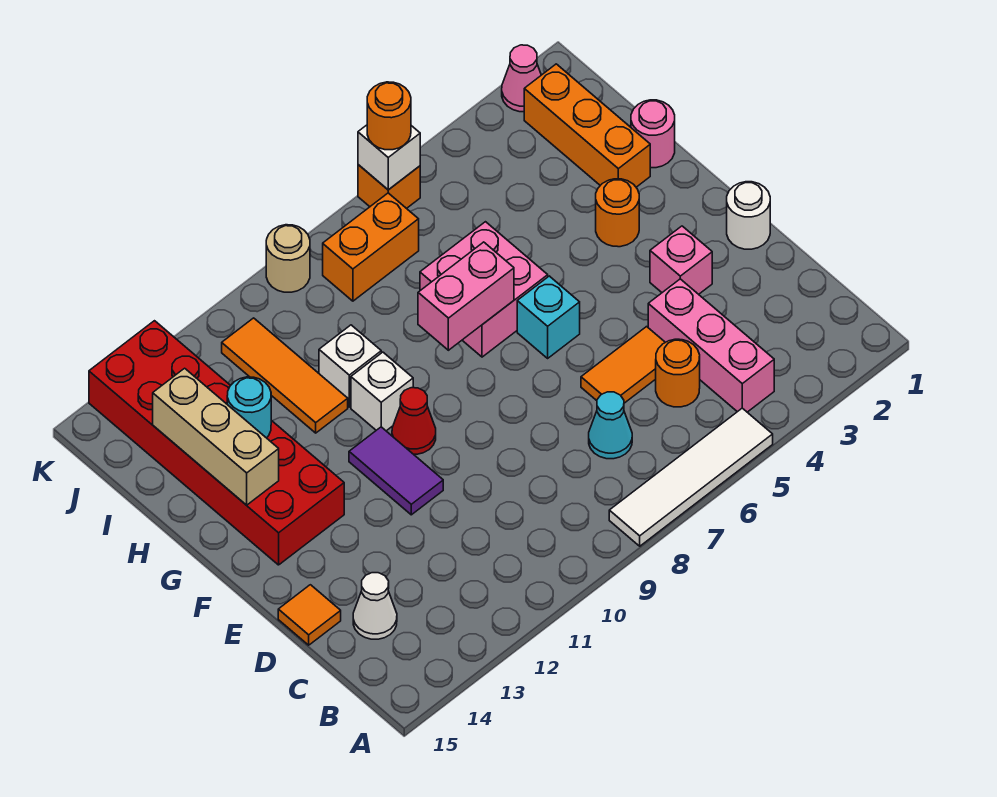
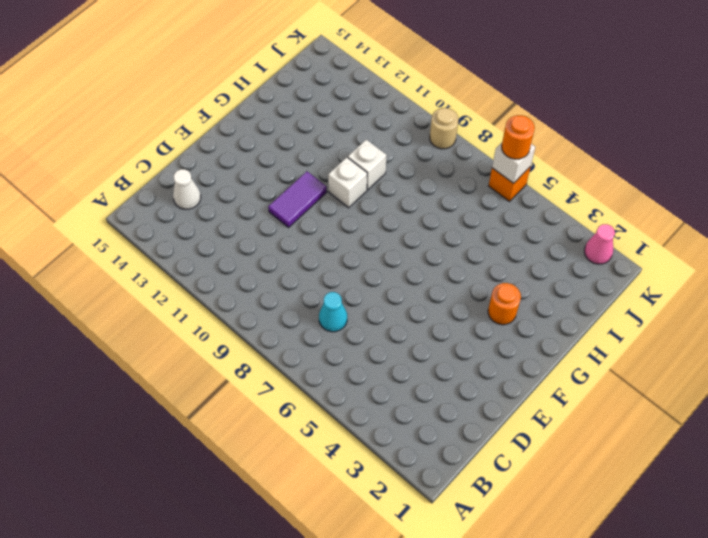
none -> white 1x4 tile [609,408,773,546]
none -> pink 1x3 brick [648,279,774,412]
none -> orange 1x1 round brick [656,339,700,407]

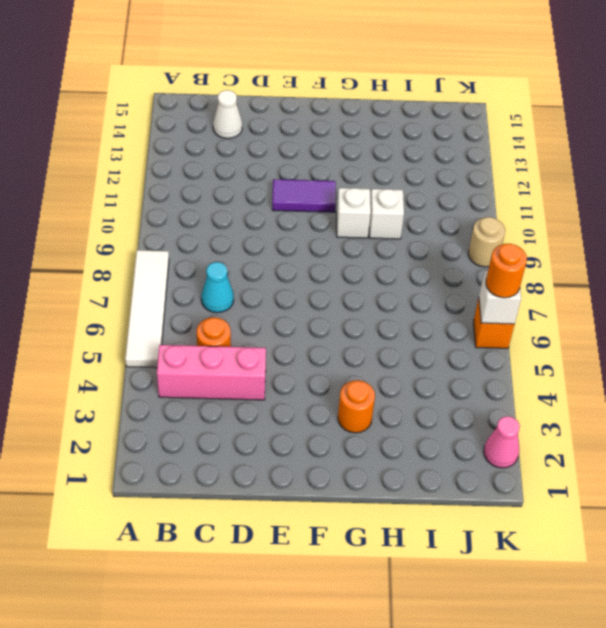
none -> orange 1x2 tile [581,327,665,403]
none -> orange 1x1 tile [278,585,341,645]
none -> white 1x1 round brick [727,182,770,249]

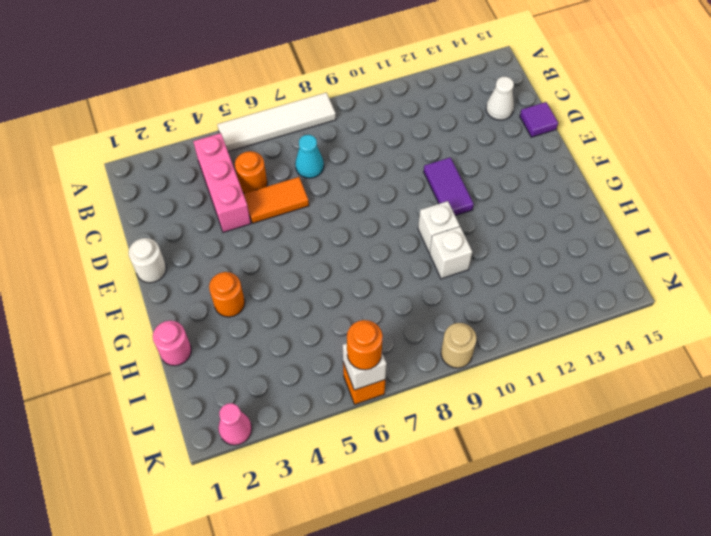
purple 1x1 tile [520,102,558,137] -> orange 1x1 tile [278,585,341,645]
none -> pink 1x1 brick [650,226,712,294]
none -> cyan 1x1 brick [517,276,580,358]
none -> red 1x1 cone [392,388,436,454]

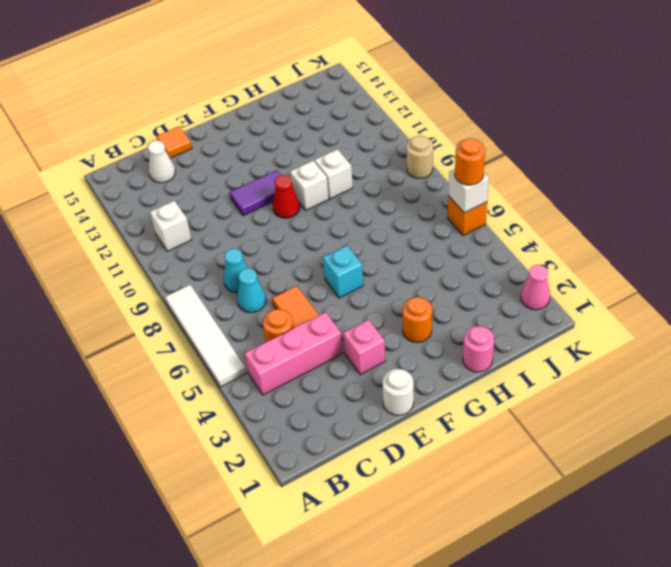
white 1x1 brick [150,201,192,251] -> none
cyan 1x1 cone [224,249,248,293] -> none
none -> red 2x6 brick [89,321,344,565]
none -> pink 2x2 brick [420,222,548,357]
none -> orange 1x3 brick [524,64,650,187]

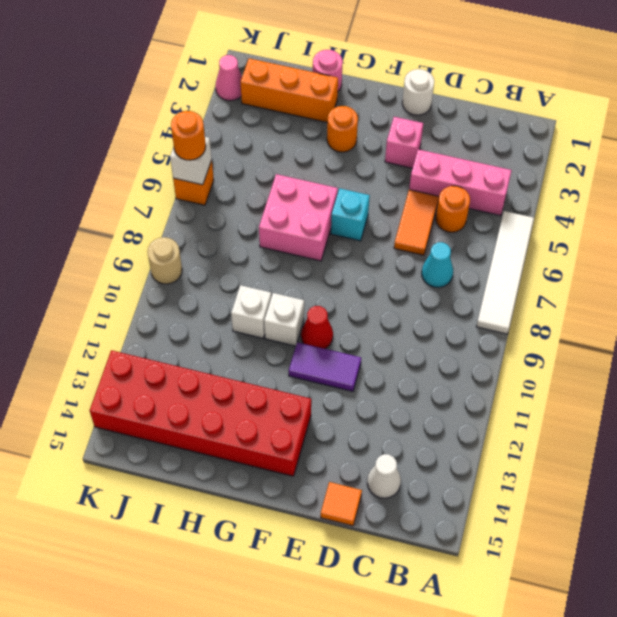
none -> orange 1x3 tile [222,318,348,433]
none -> orange 1x2 brick [323,193,419,301]
none -> pink 1x2 brick [418,242,514,350]

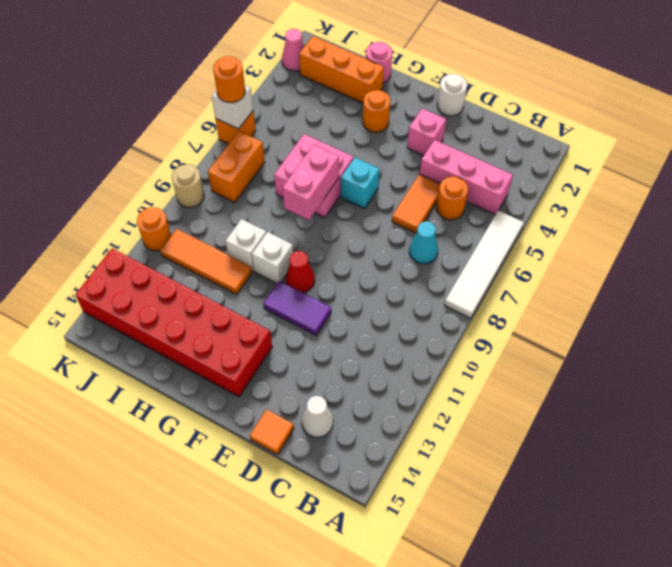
orange 1x1 round brick [137,207,171,251] -> none
none -> tan 1x3 brick [153,368,279,505]
none -> cyan 1x1 round brick [227,377,271,438]

